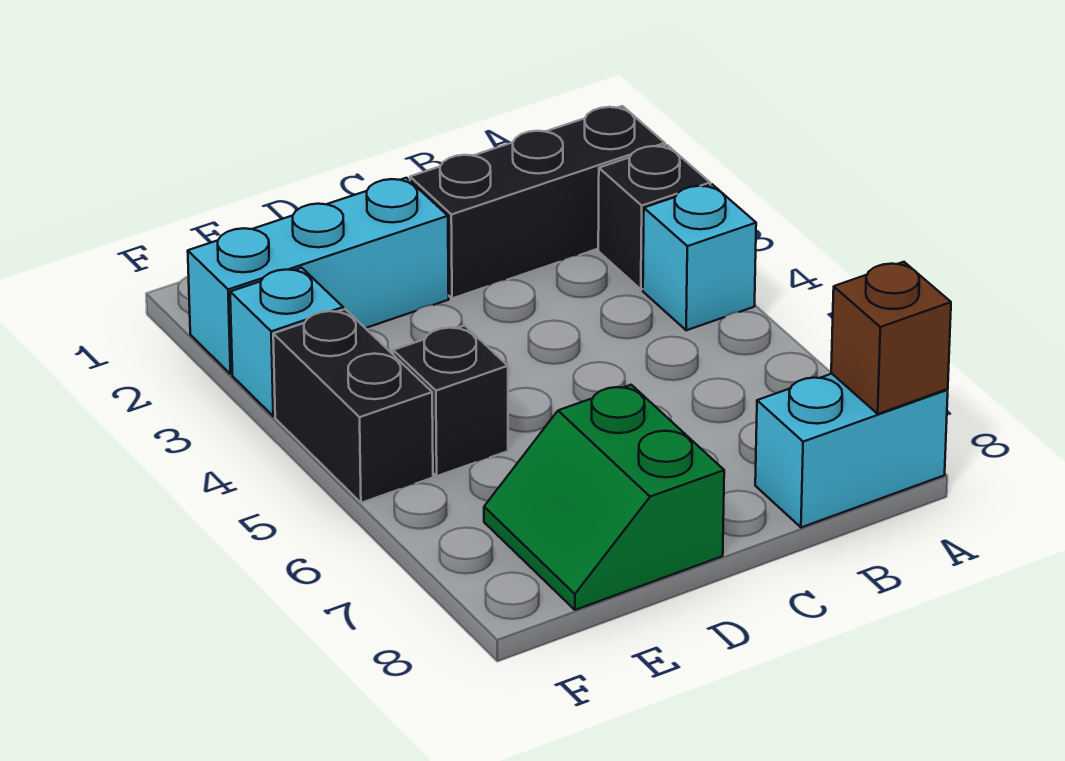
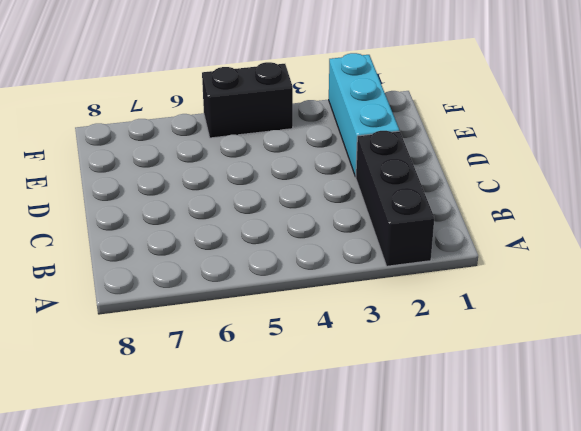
none -> black 1x1 brick [598,145,710,289]
none -> cyan 1x1 brick [643,184,756,330]

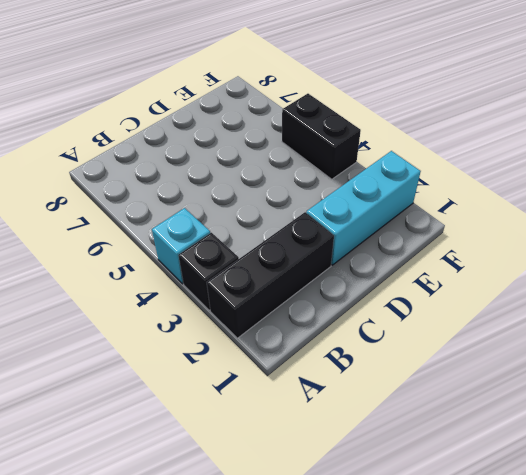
none -> cyan 1x2 brick [755,374,948,527]
none -> green 2x2 slope [484,385,724,610]

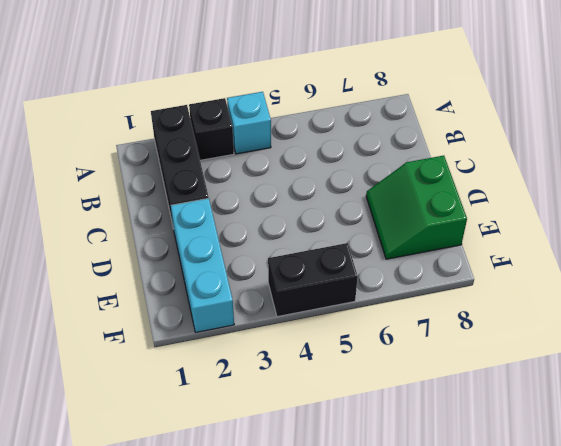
green 2x2 slope [366,156,467,259] -> green 2x2 slope turned to [484,385,724,610]
none -> cyan 1x2 brick [755,374,948,527]
none -> black 1x1 brick [393,326,508,476]

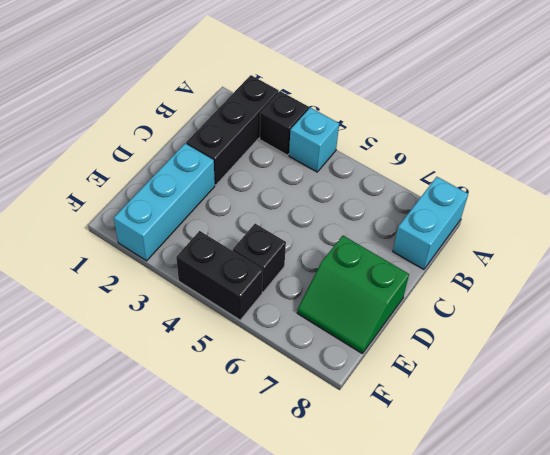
none -> cyan 1x1 brick [230,268,343,416]
none -> brown 1x1 brick [831,262,951,414]

